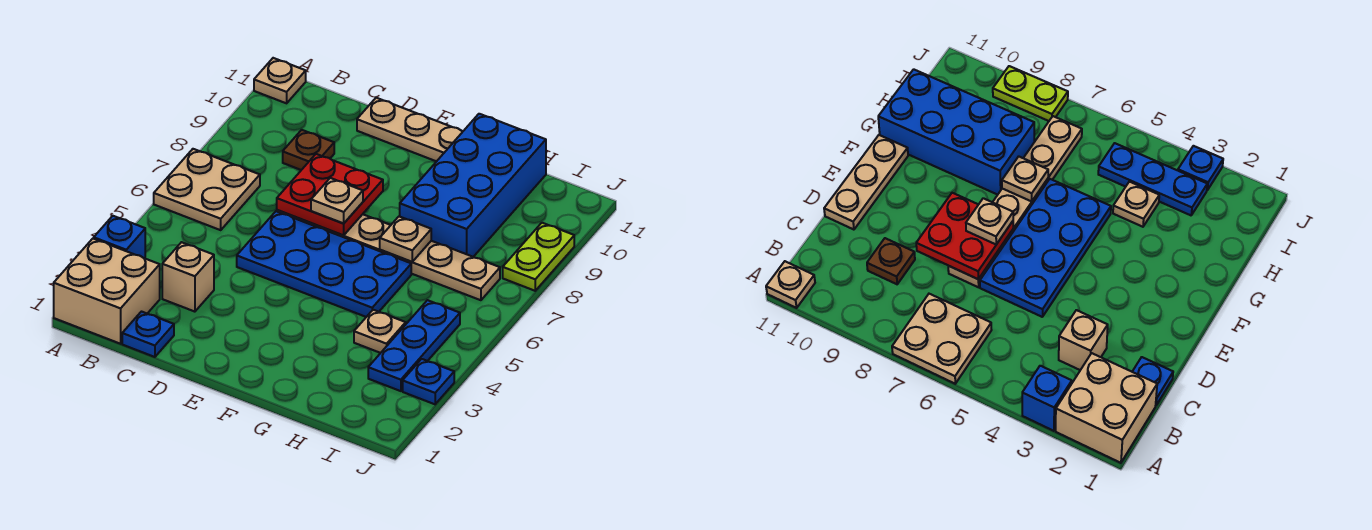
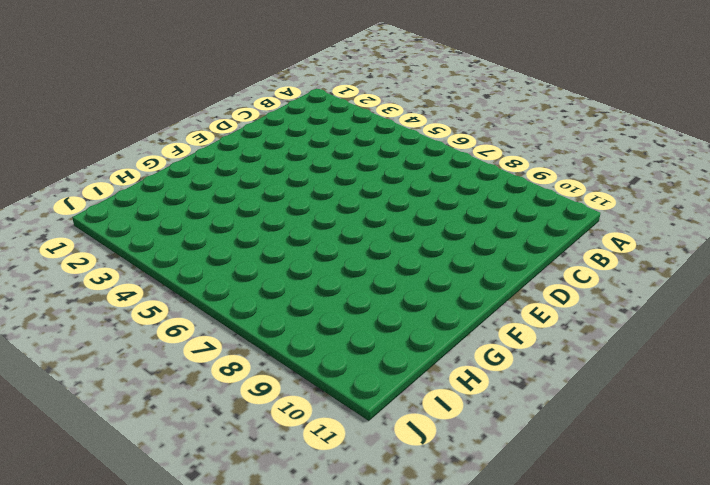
none -> tan 2x2 brick [54,238,160,344]
none -> blue 1x1 brick [94,216,145,258]
none -> tan 2x2 plate [154,149,260,230]

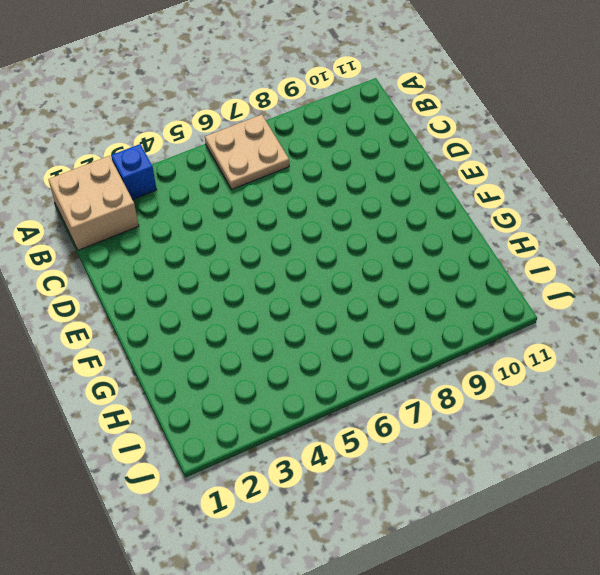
none -> tan 1x1 plate [254,58,306,103]
none -> blue 1x1 plate [122,312,174,357]
none -> tan 1x1 brick [162,242,214,312]

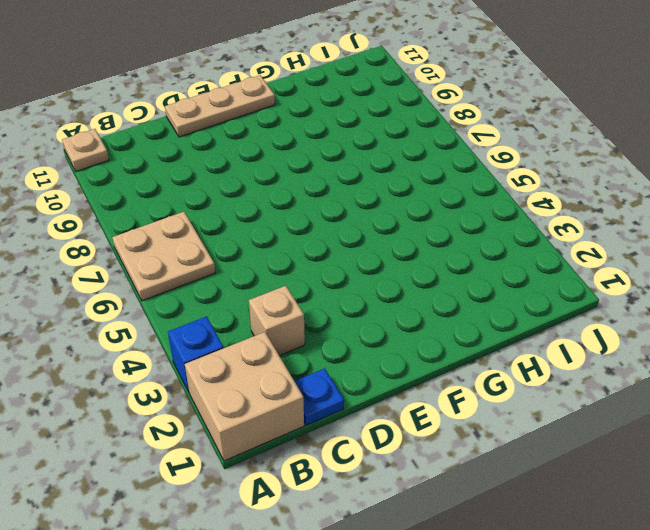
none -> brown 1x1 plate [283,130,334,170]
none -> blue 2x4 plate [237,211,411,317]
none -> tan 1x6 plate [277,210,500,300]

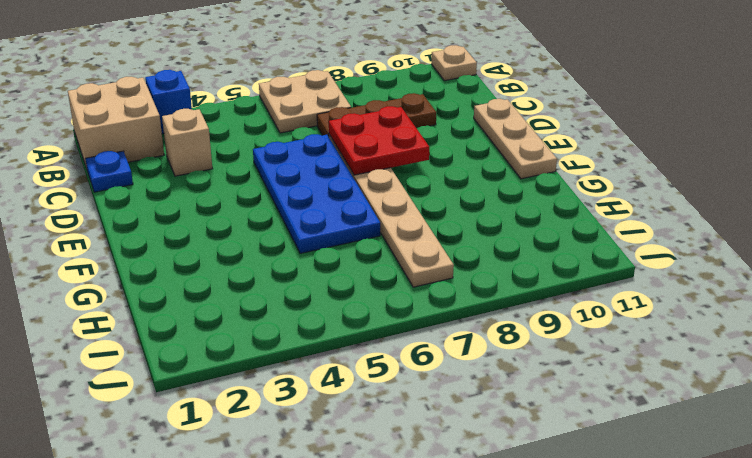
brown 1x3 plate [317,93,436,137] -> brown 1x1 plate [283,130,334,170]
none -> blue 2x4 brick [400,114,546,257]
none -> tan 1x1 plate [354,310,406,353]
none -> blue 1x3 plate [368,300,460,391]

